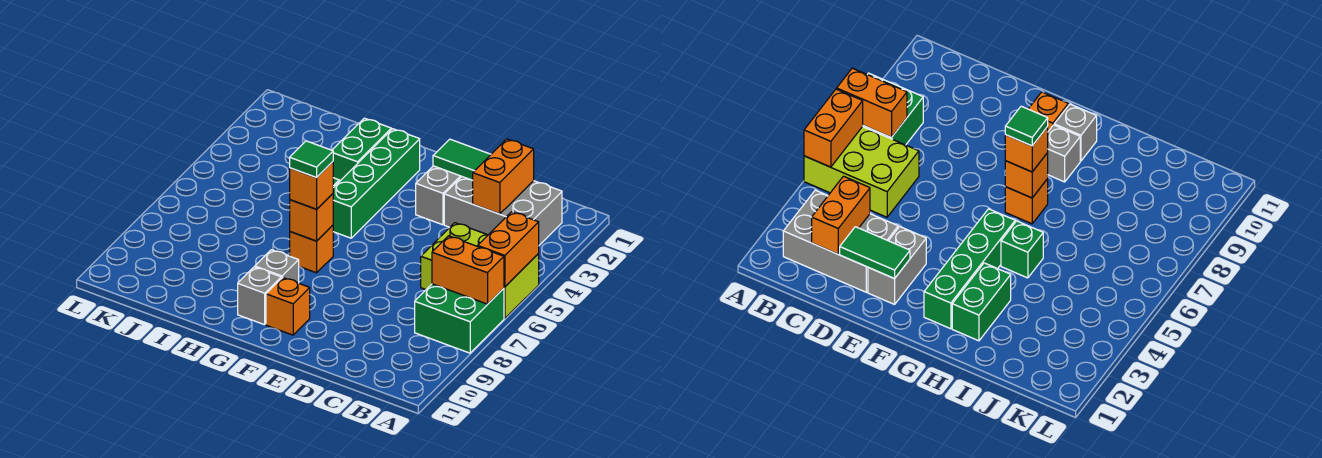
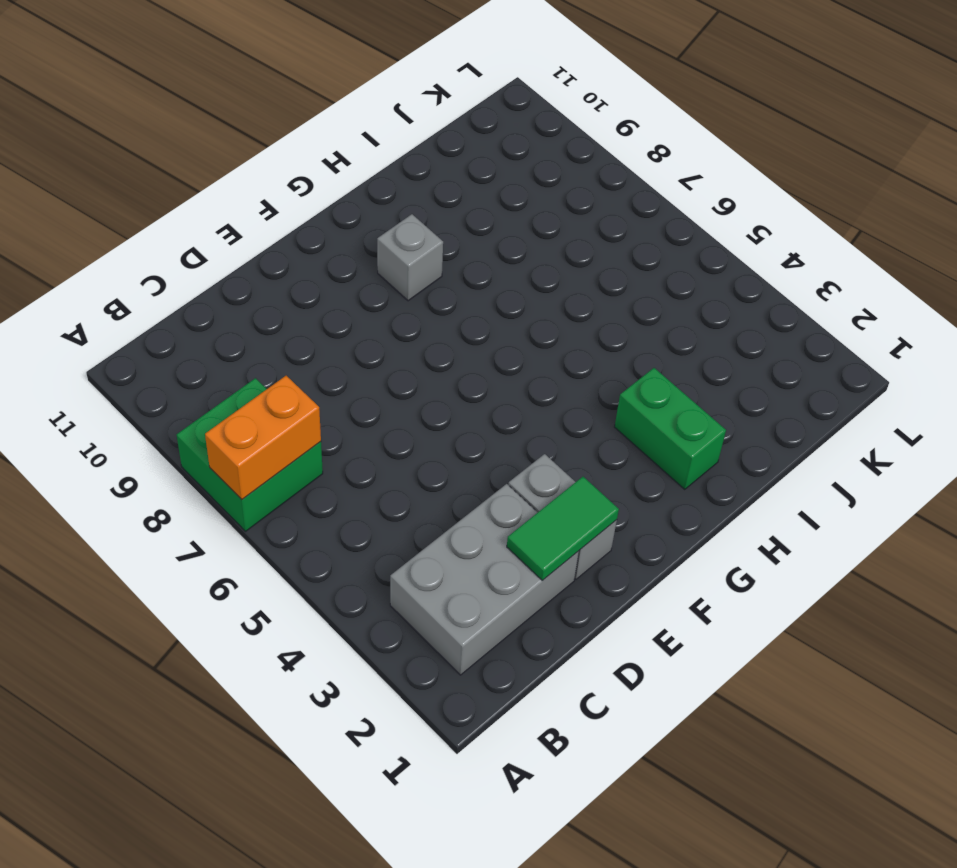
none -> lime 2x3 brick [421,223,539,319]
none -> orange 1x1 brick [266,277,310,335]
none -> green 1x4 brick [333,129,420,238]

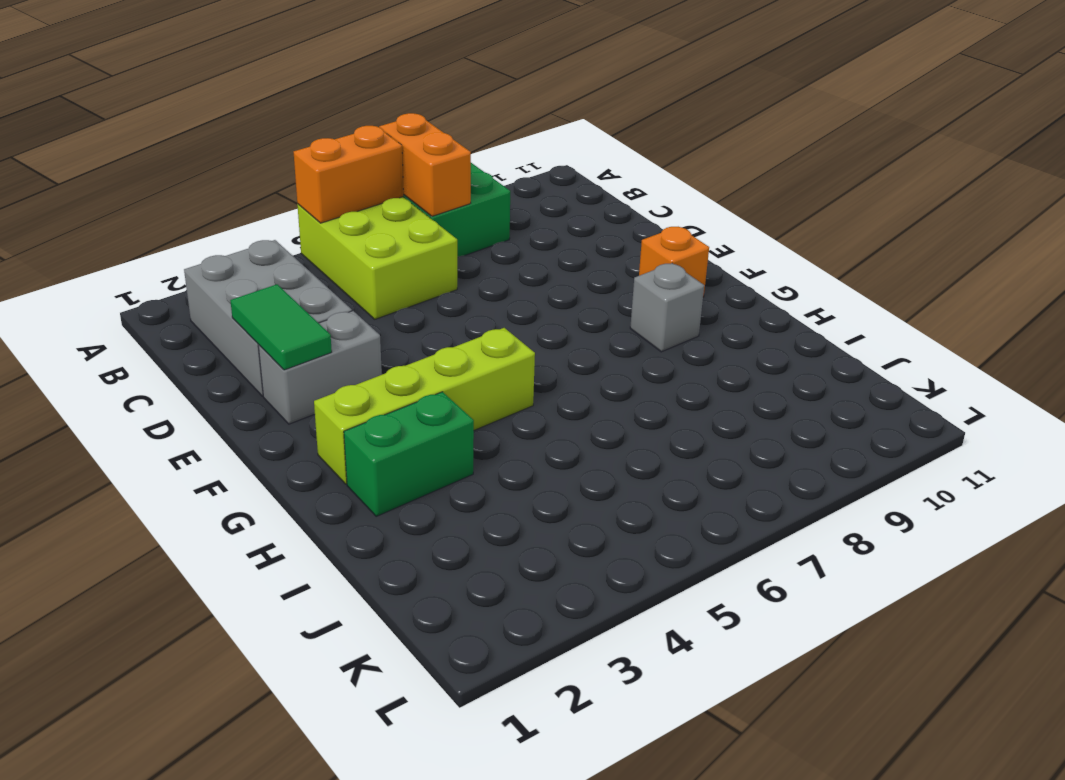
lime 1x4 brick [314,328,535,484] -> green 1x4 brick [333,129,420,238]
none -> orange 1x1 brick [290,225,333,273]
none -> grey 1x1 brick [238,267,281,325]
none -> green 1x1 brick [1001,221,1043,278]

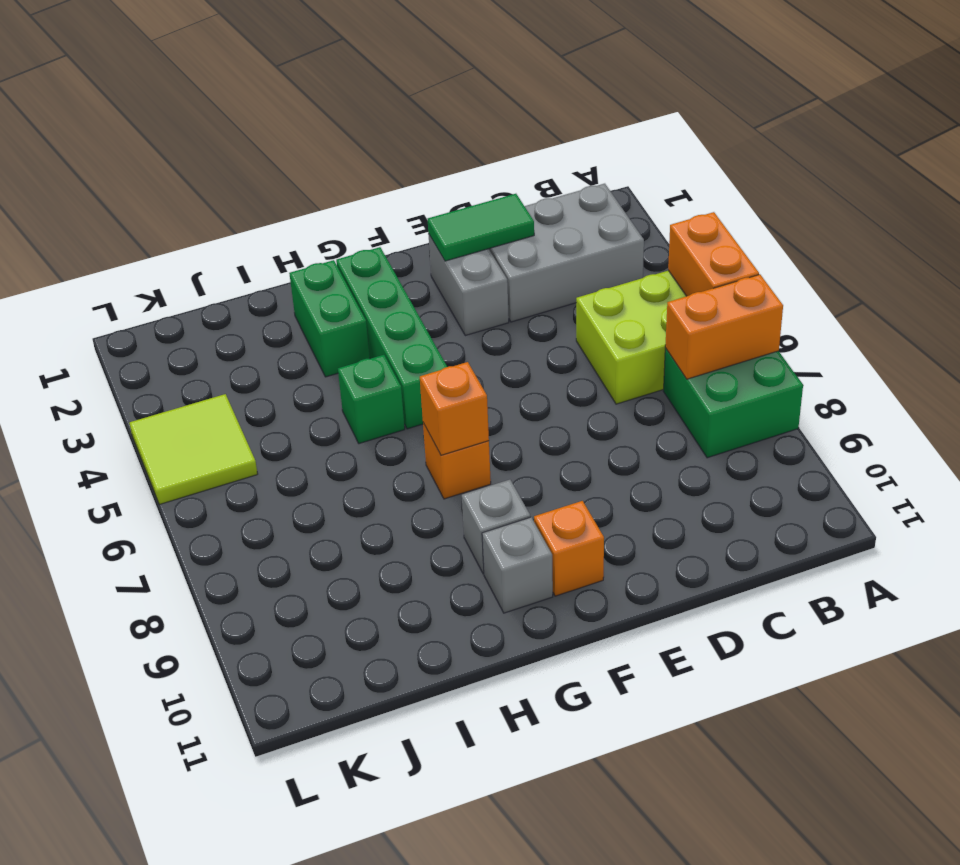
lime 2x2 tile [130,394,258,505] -> none
none -> orange 1x2 brick [472,139,534,214]
none -> orange 1x1 brick [290,162,333,209]
none -> green 1x1 tile [290,141,333,178]

